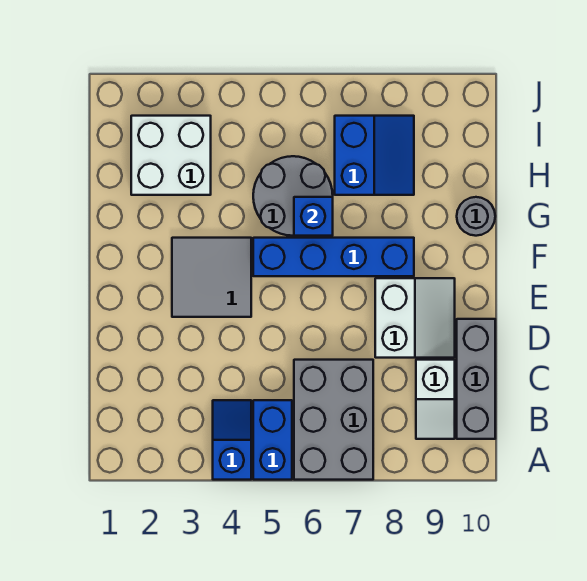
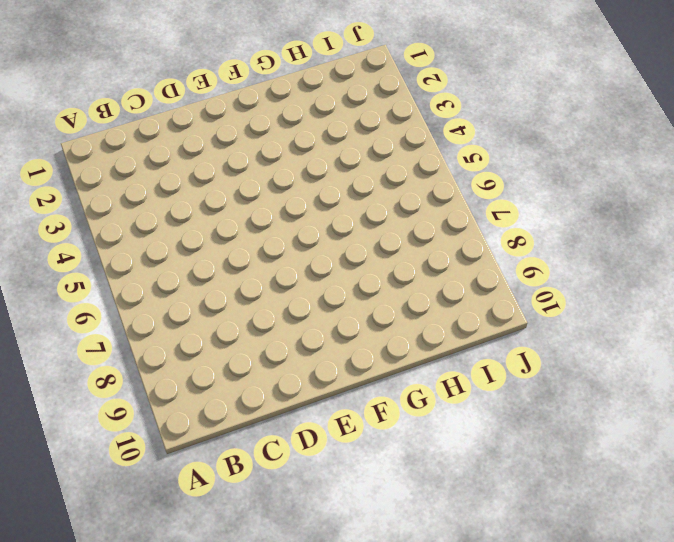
none -> blue 1x2 slope [213,400,251,480]
none -> blue 1x2 brick [253,400,292,480]
none -> grey 2x3 brick [294,360,373,480]

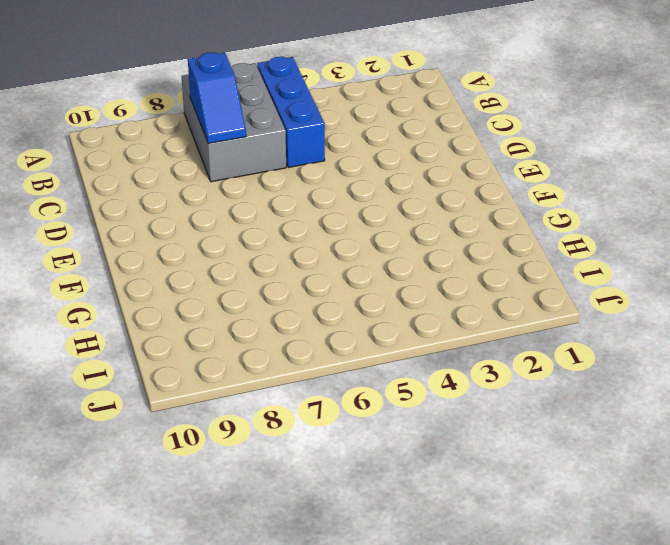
blue 1x3 brick [257,57,325,167] -> blue 1x2 brick [253,400,292,480]
blue 1x2 slope [188,53,246,143] -> blue 1x2 slope moved to [213,400,251,480]
none -> white 1x2 slope [416,360,455,439]
none -> grey 1x3 brick [457,319,495,439]
none -> white 2x2 slope [375,278,455,358]

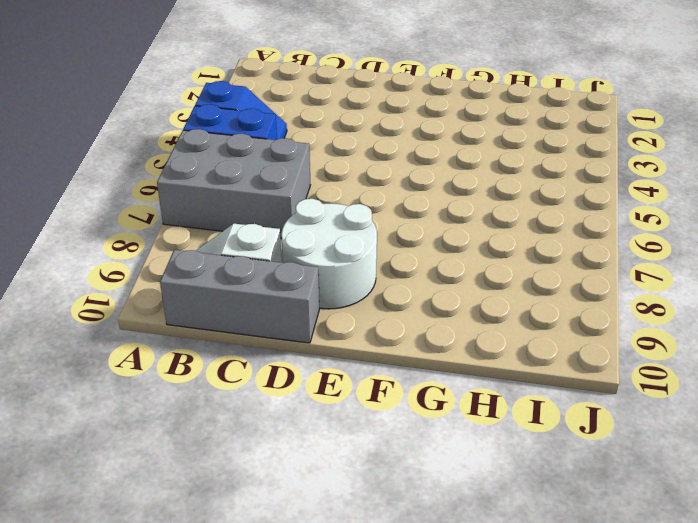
white 2x2 round brick [281,199,377,309] -> white 2x2 slope [375,278,455,358]
none -> grey 2x2 tile [172,238,251,317]
none -> blue 1x4 brick [253,238,414,276]
none -> grey 2x2 round brick [253,156,333,236]

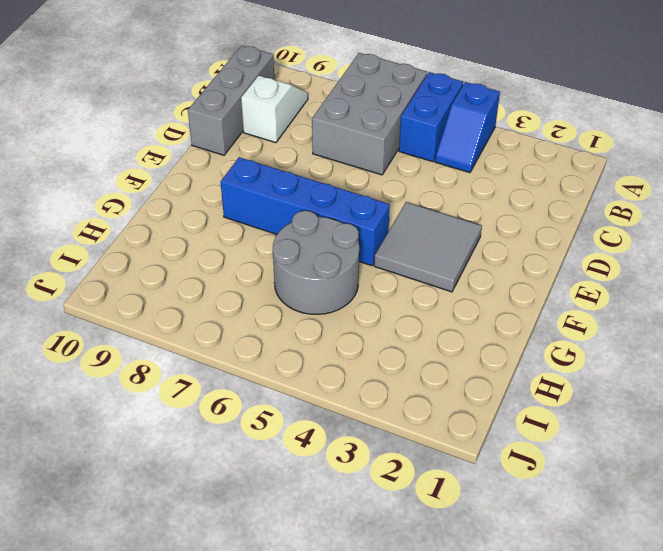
none -> white 2x2 slope [375,278,455,358]
none -> grey 1x1 round brick [457,197,495,236]
none -> white 2x2 brick [131,116,211,195]

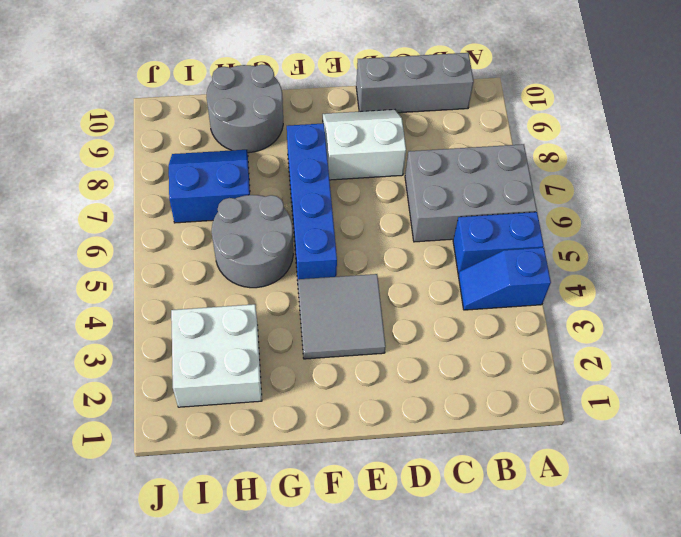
grey 2x2 round brick [206,64,283,153] -> grey 1x1 round brick [457,197,495,236]
none -> white 1x2 slope [416,360,455,439]
none -> blue 1x1 brick [294,197,333,236]

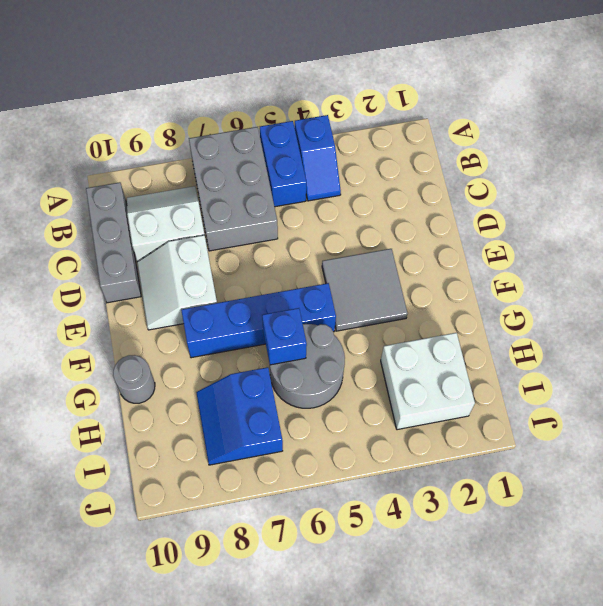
white 2x2 slope [127,186,205,262] -> white 1x2 slope [416,360,455,439]

